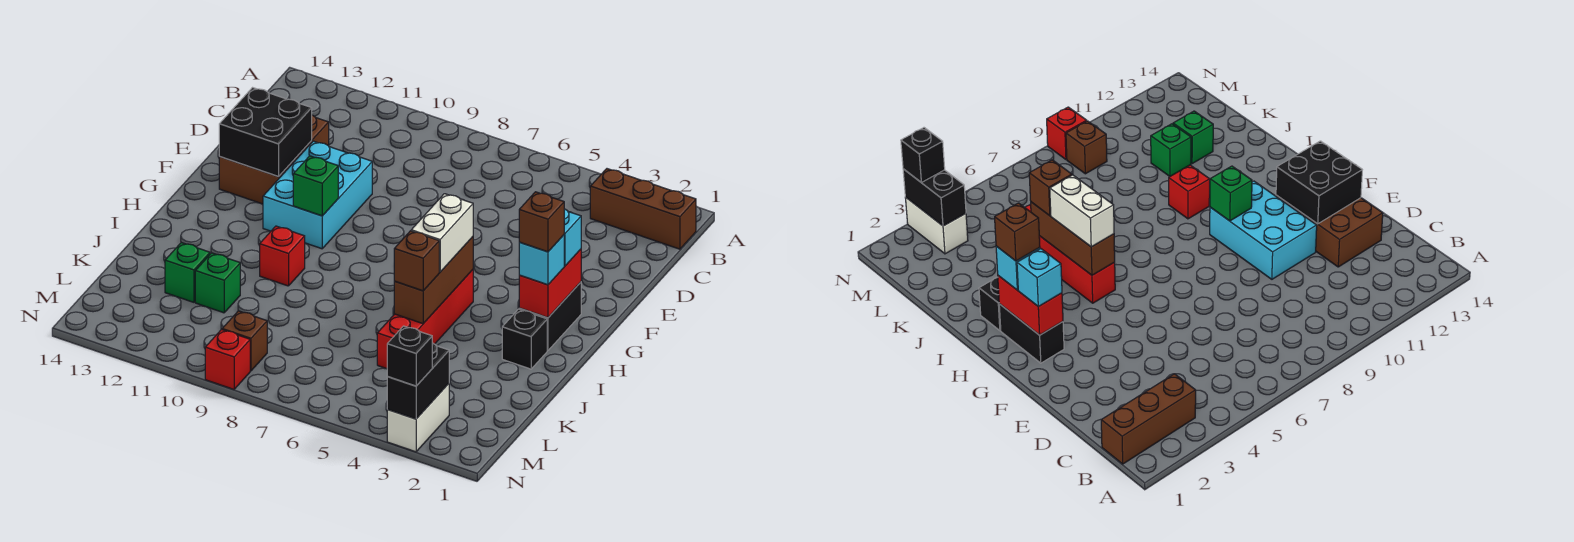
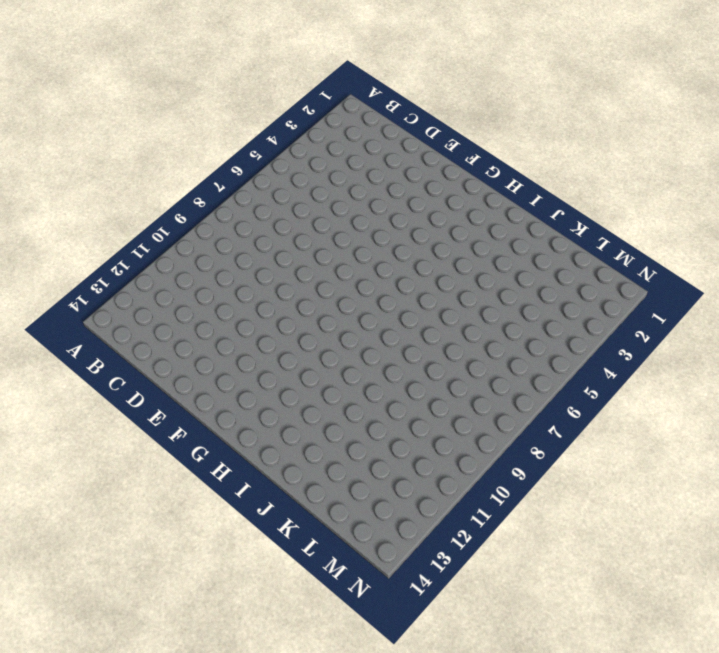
none -> brown 1x3 brick [590,169,696,249]
none -> brown 2x3 brick [219,115,329,204]
none -> cyan 2x3 brick [263,141,372,249]

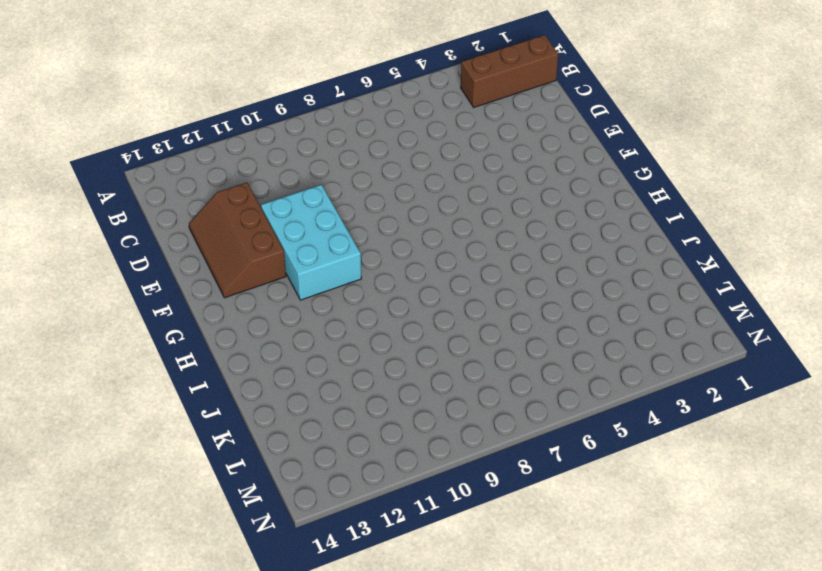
brown 2x3 slope [189,183,286,298] -> brown 2x3 brick [219,115,329,204]
none -> black 1x2 brick [519,282,581,350]
none -> red 1x4 brick [377,270,473,369]
none -> black 1x1 brick [502,309,547,369]

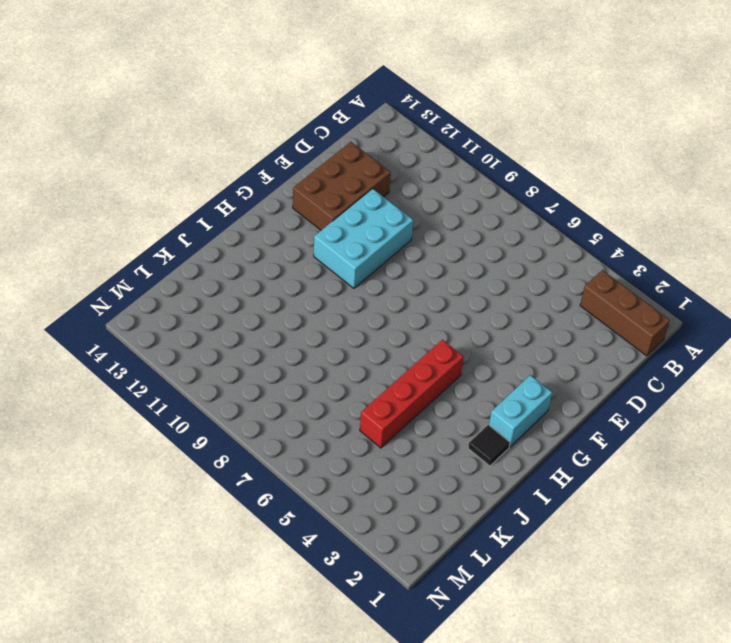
cyan 1x2 brick [489,375,552,447] -> black 1x2 brick [519,282,581,350]
black 1x1 tile [468,425,510,466] -> black 1x1 brick [502,309,547,369]
none -> red 1x1 brick [260,226,305,286]
none -> green 1x1 brick [195,253,240,313]
none -> green 1x1 brick [165,243,210,302]

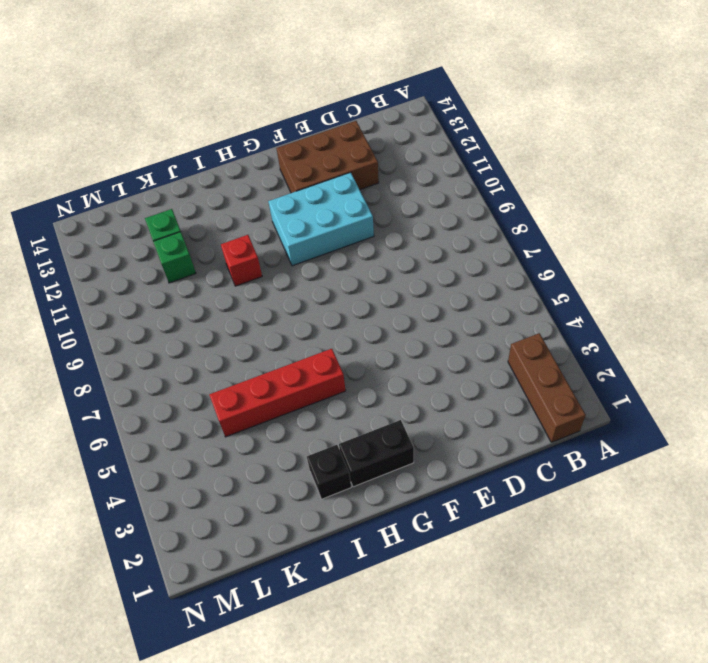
none -> white 1x2 brick [387,384,449,452]
none -> brown 1x1 brick [222,311,267,371]
none -> red 1x1 brick [205,329,250,389]

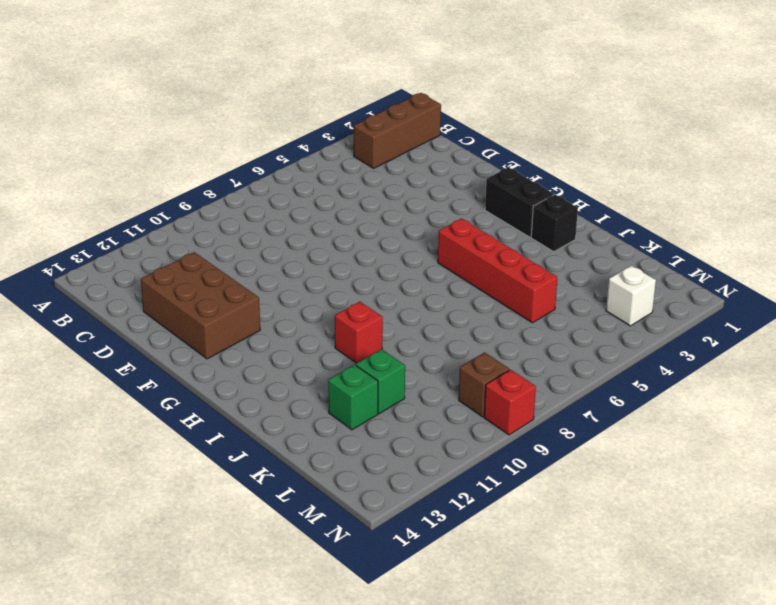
white 1x1 brick [606,265,656,326] -> white 1x2 brick [387,384,449,452]
none -> cyan 2x3 brick [263,141,372,249]
none -> black 2x2 brick [219,88,312,177]
none -> red 1x2 brick [519,249,581,318]

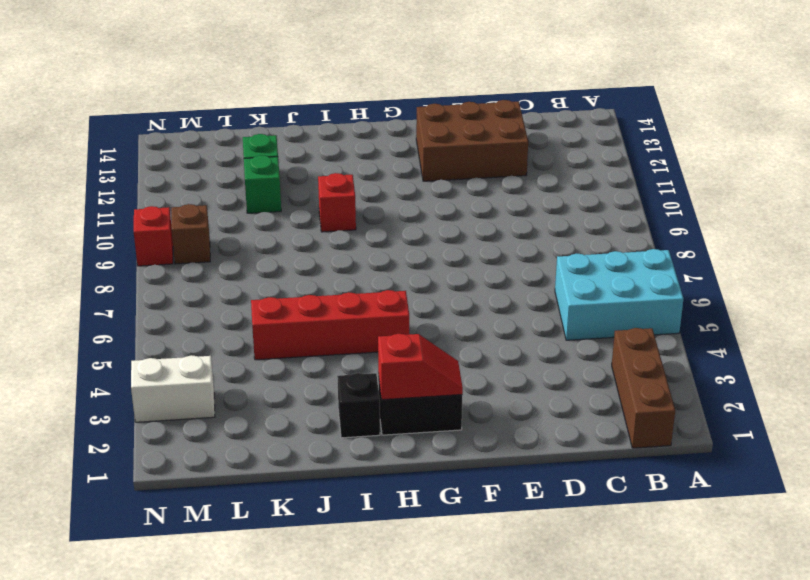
cyan 2x3 brick [555,249,683,340] -> cyan 2x3 brick moved to [263,141,372,249]
red 1x2 slope [378,334,463,400] -> red 1x2 brick [519,249,581,318]
none -> black 2x2 brick [219,88,312,177]
none -> green 1x1 brick [293,156,338,216]
none -> brown 1x3 brick [394,237,473,324]

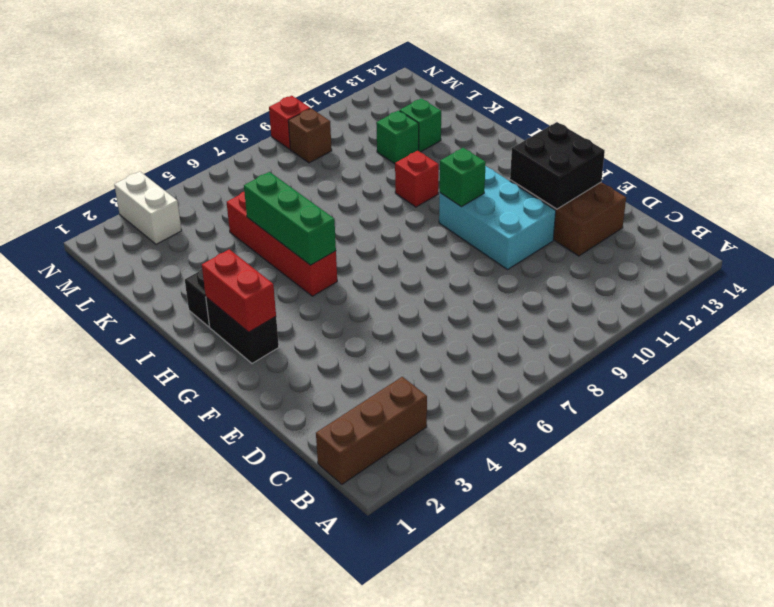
green 1x3 brick [244,172,336,265] -> brown 1x3 brick [394,237,473,324]
none -> black 1x2 brick [387,343,449,419]
none -> cyan 1x1 brick [564,209,581,266]
none -> cyan 1x1 brick [519,235,564,285]

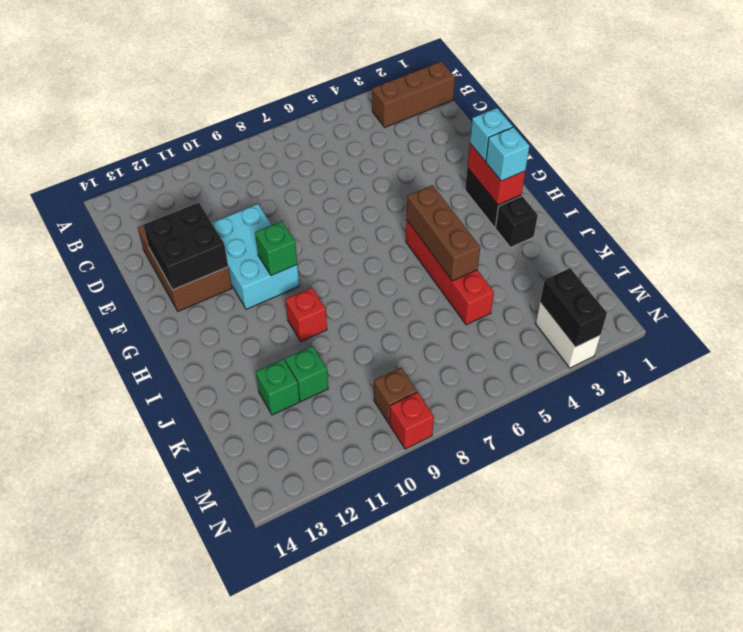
none -> white 1x2 brick [411,194,473,272]
none -> brown 1x1 brick [394,231,439,291]
none -> black 1x1 brick [387,326,432,386]

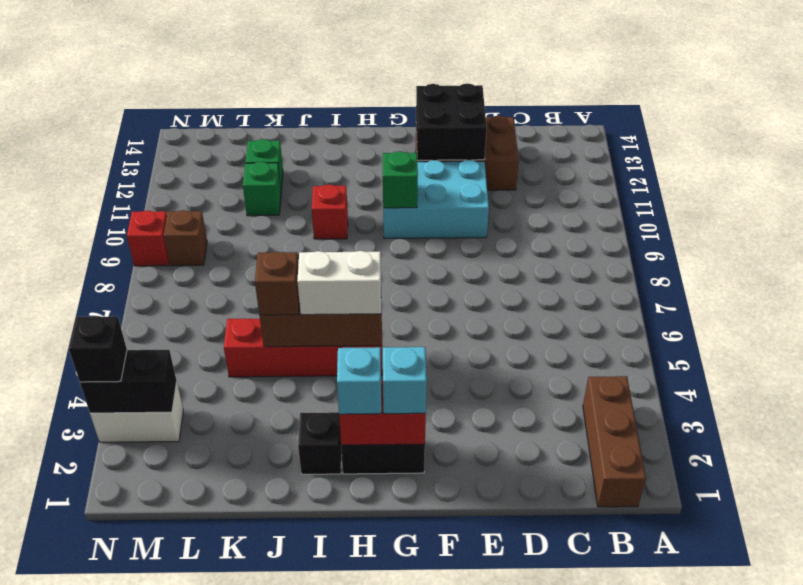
none -> brown 1x1 brick [519,192,564,252]

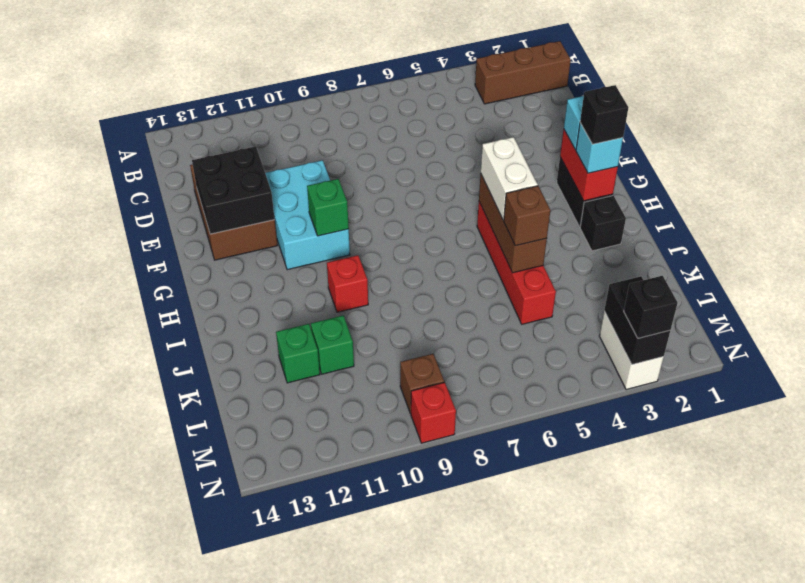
black 1x1 brick [580,85,628,144] -> brown 1x1 brick [519,192,564,252]

